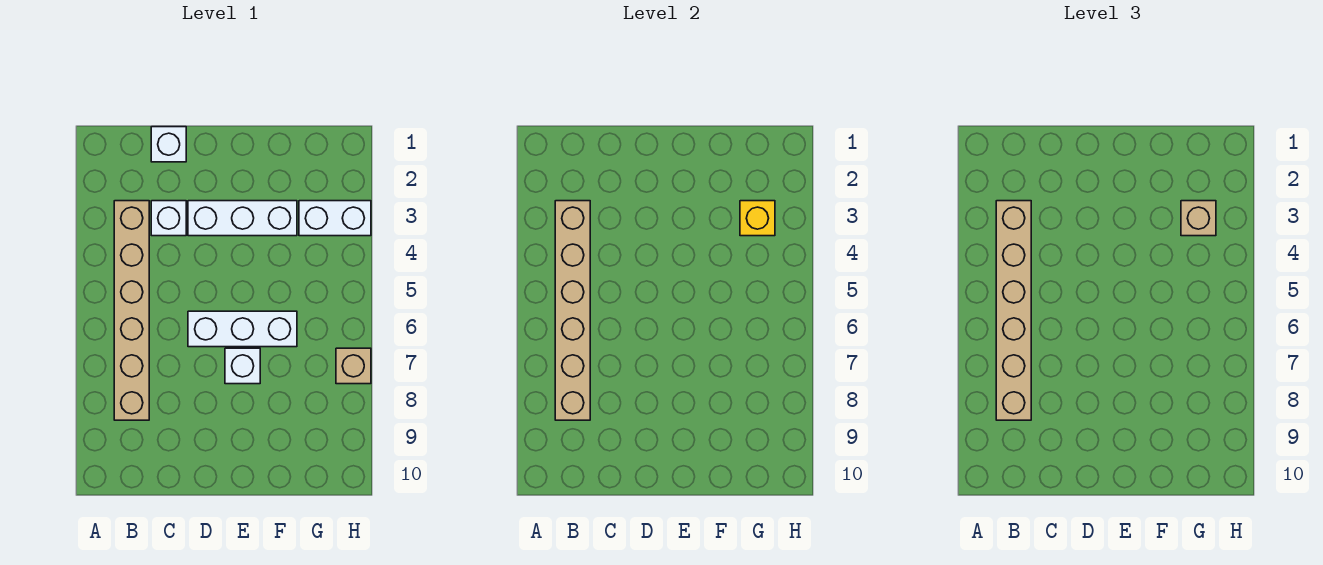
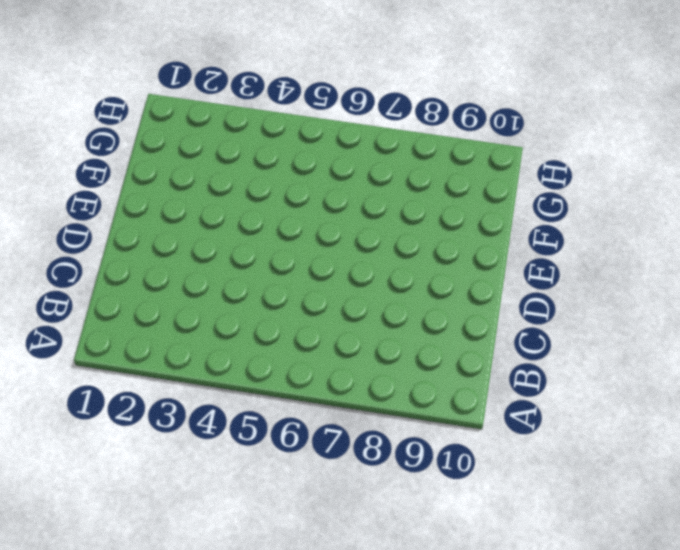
none -> tan 1x6 brick [114,201,149,420]
none -> white 1x1 brick [151,127,186,162]
none -> white 1x1 brick [151,201,186,236]

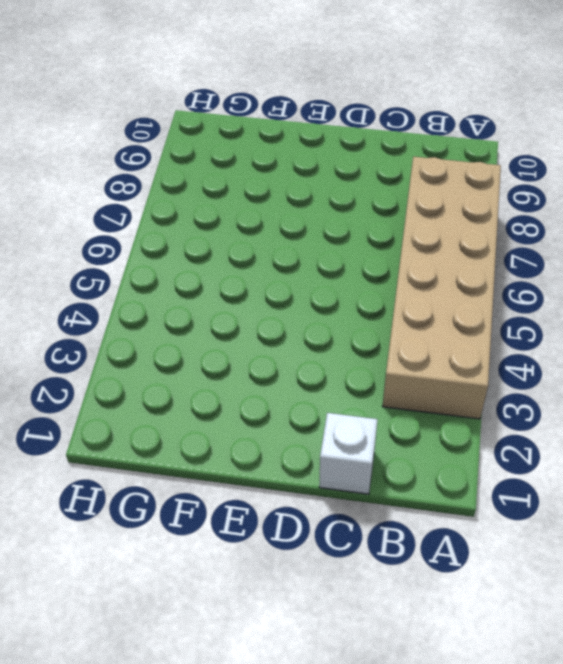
tan 2x6 brick [383,157,501,419] -> tan 1x6 brick [114,201,149,420]
none -> white 1x1 brick [151,201,186,236]
none -> white 1x3 brick [188,201,297,236]
none -> white 1x3 brick [188,311,297,347]

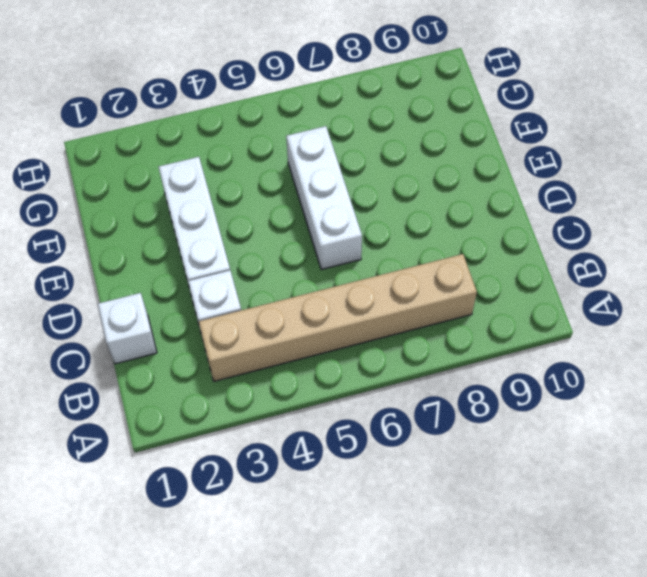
none -> white 1x1 brick [225,348,260,384]
none -> white 1x2 brick [299,201,371,236]
none -> tan 1x1 brick [336,348,371,384]

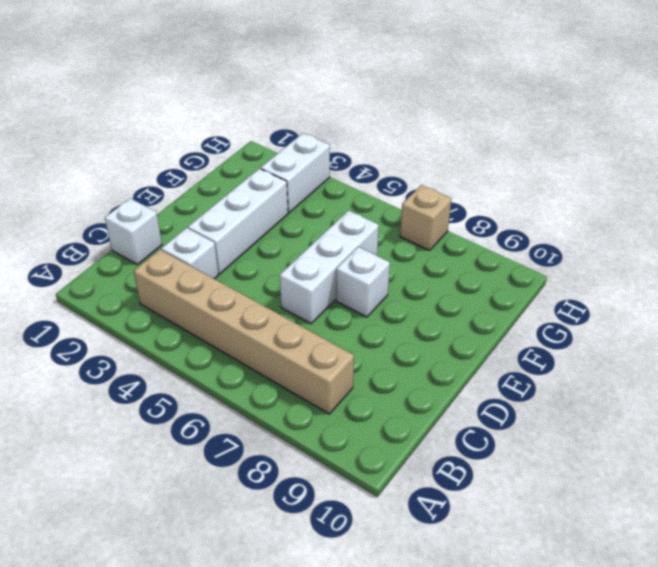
none -> tan 1x6 brick [555,201,590,420]
none -> yellow 1x1 brick [740,201,775,236]
none -> tan 1x6 brick [996,201,1031,420]

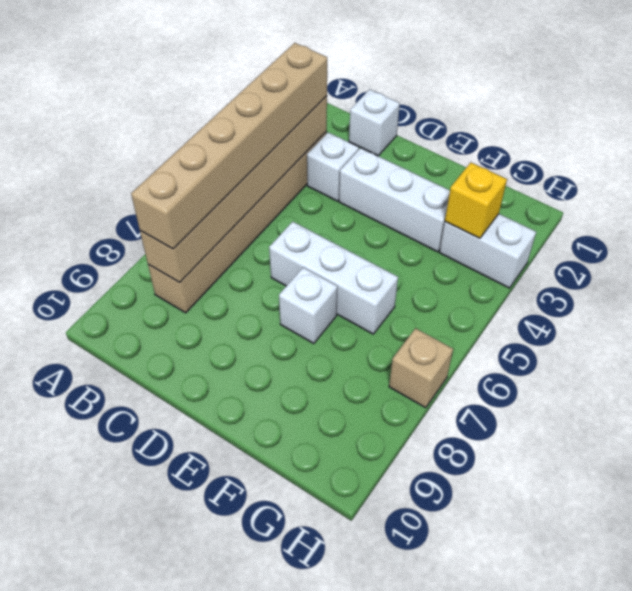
none -> tan 1x1 brick [1181,201,1216,236]

